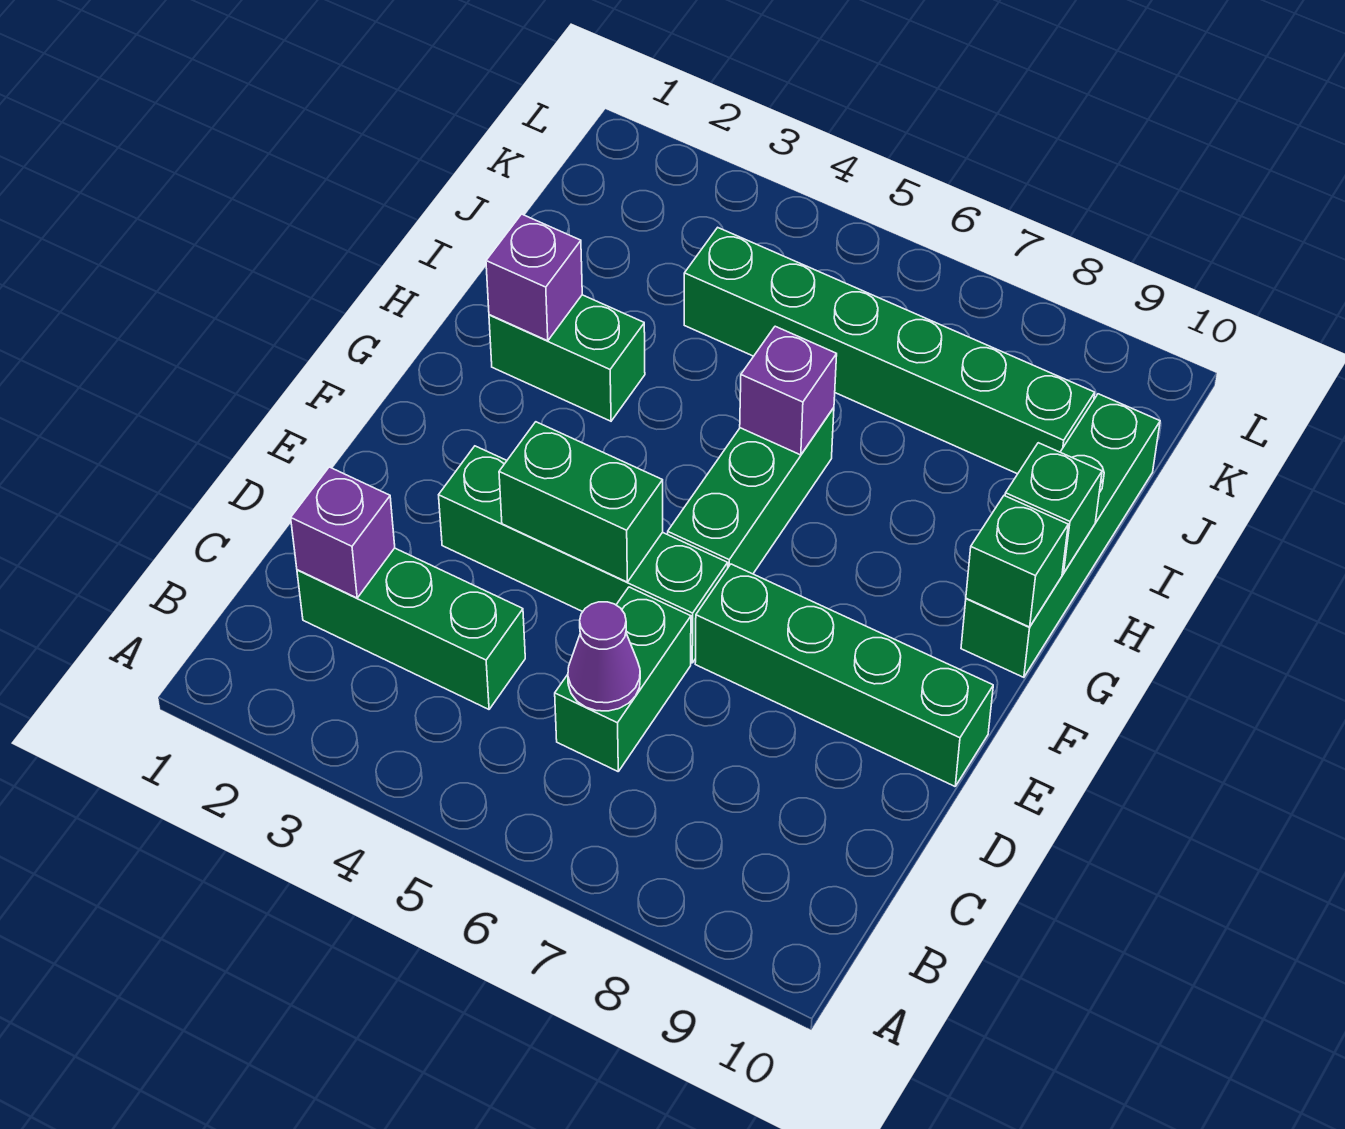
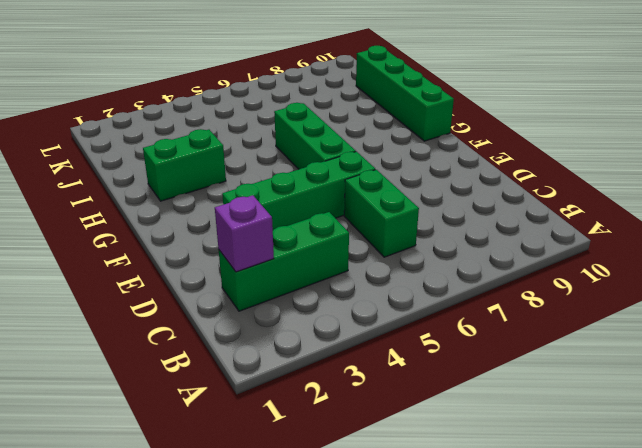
none -> green 1x4 brick [695,564,993,786]
none -> green 1x6 brick [684,228,1095,474]
none -> purple 1x1 cone [568,602,640,711]

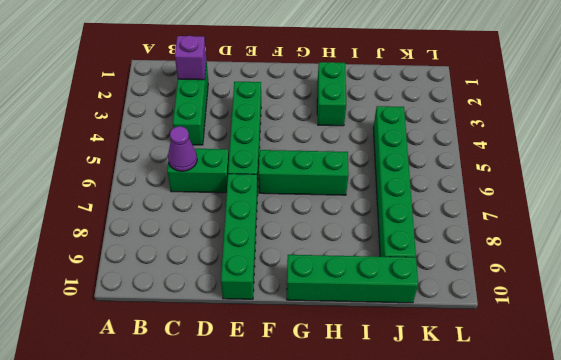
none -> green 1x2 brick [499,422,663,582]
none -> green 1x1 brick [966,496,1068,627]
none -> purple 1x1 brick [486,214,582,341]

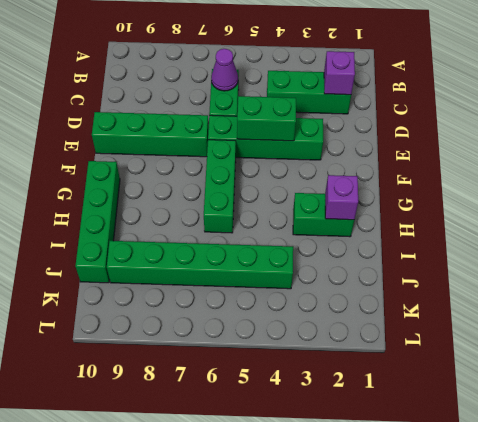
none -> green 1x1 brick [966,496,1068,627]
none -> purple 1x1 brick [740,326,837,455]
none -> green 1x1 brick [1005,443,1102,573]

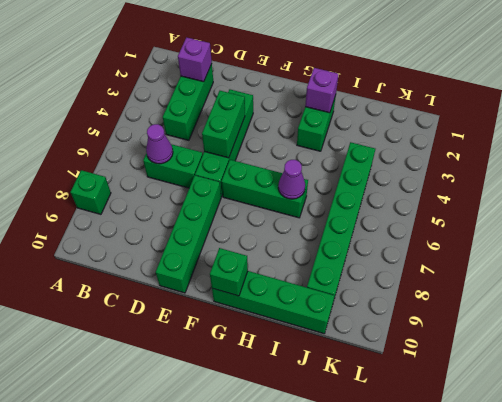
green 1x1 brick [70,170,111,214] -> green 1x1 brick moved to [1005,443,1102,573]
purple 1x1 cone [278,160,305,199] -> purple 1x1 brick [740,326,837,455]

